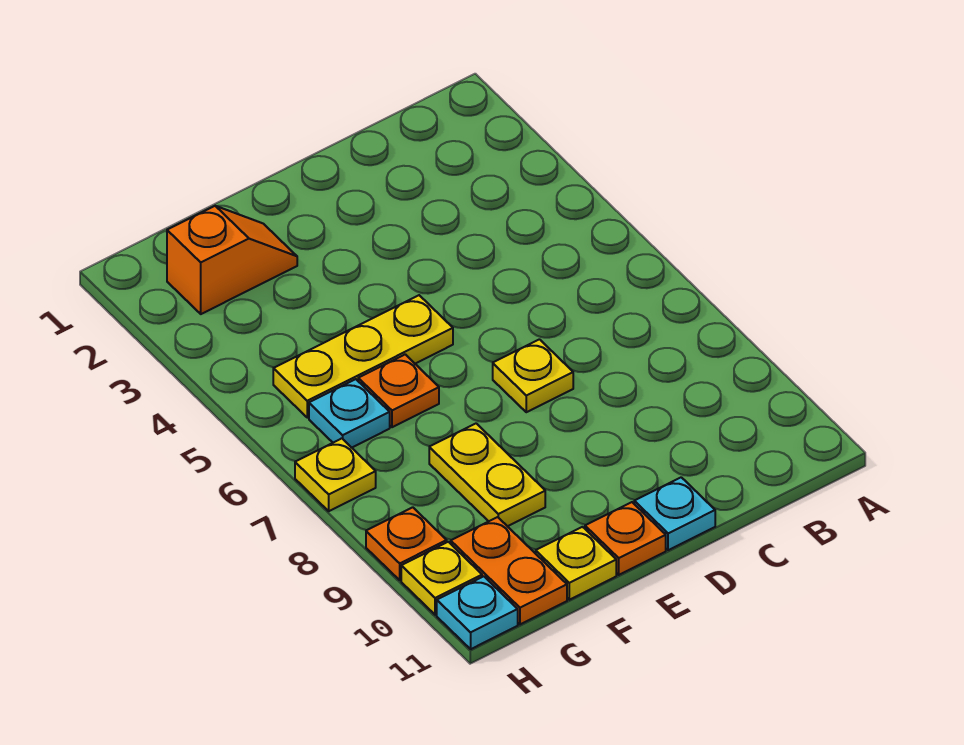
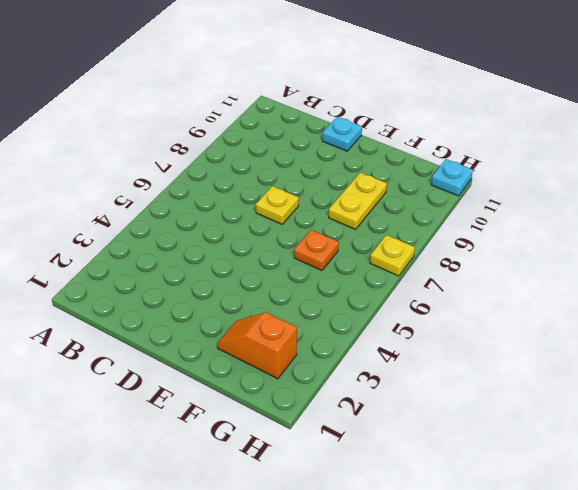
none -> yellow 1x3 plate [273,295,453,418]
none -> orange 1x1 plate [585,502,666,575]
none -> yellow 1x1 plate [536,527,616,600]

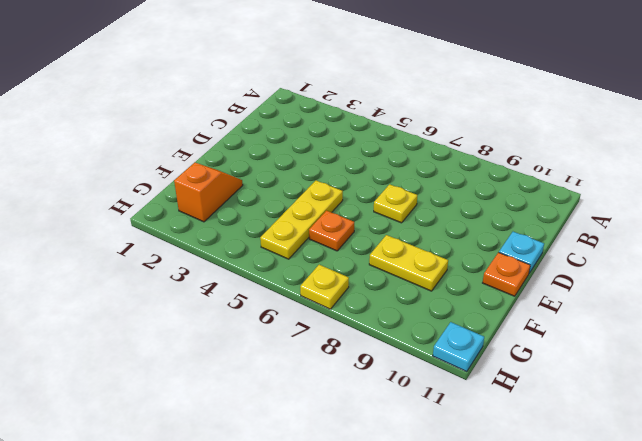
none -> yellow 1x1 plate [536,527,616,600]
none -> cyan 1x1 plate [309,379,390,448]
none -> orange 1x2 plate [451,517,567,624]

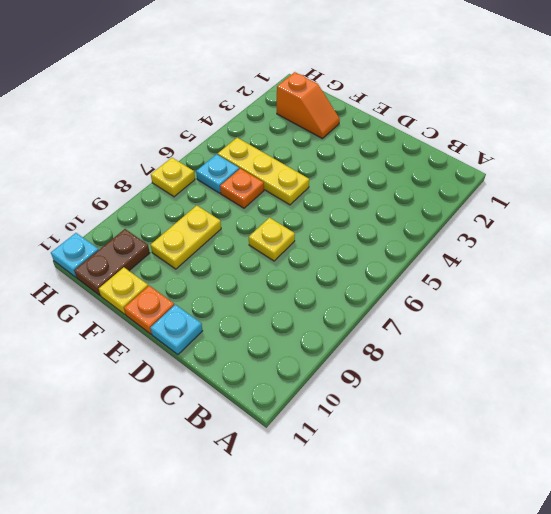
brown 1x2 plate [74,229,150,295] -> orange 1x2 plate [451,517,567,624]
none -> orange 1x1 plate [366,507,447,580]
none -> yellow 1x1 plate [401,542,482,615]

